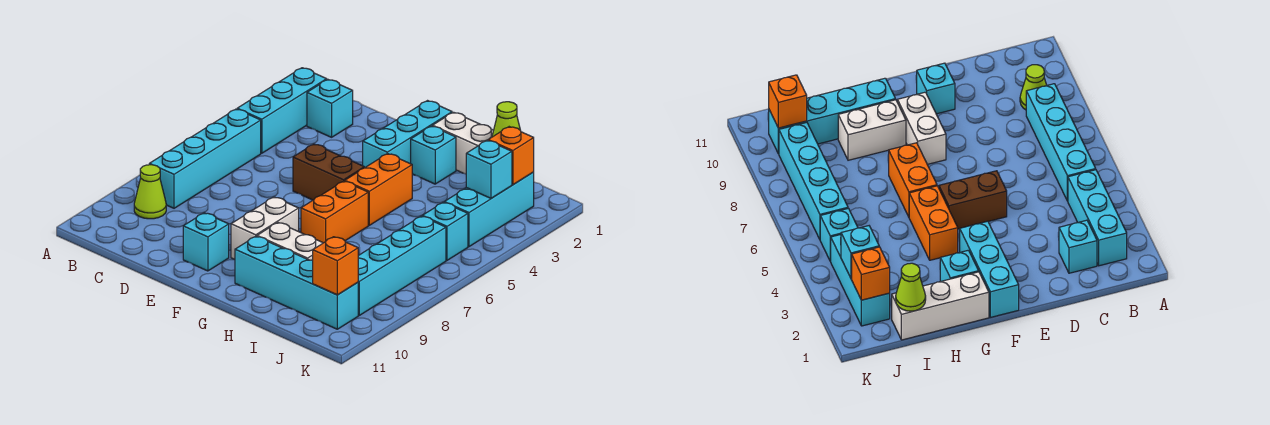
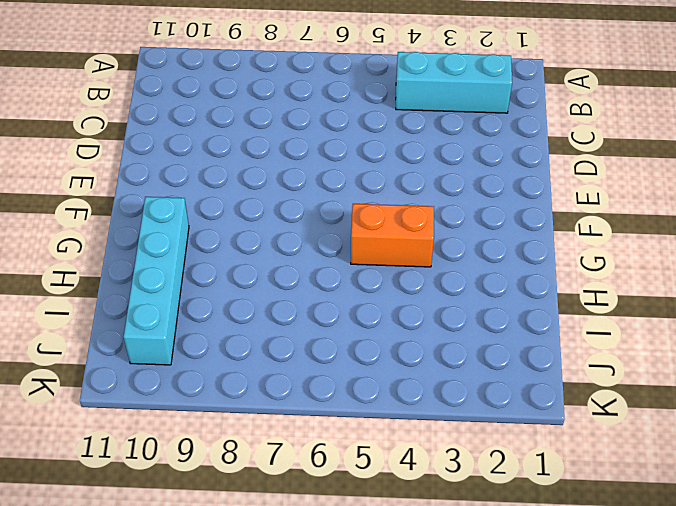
none -> cyan 1x4 brick [149,109,261,208]
none -> lime 1x1 cone [134,165,166,219]
none -> cyan 1x1 brick [307,79,353,137]

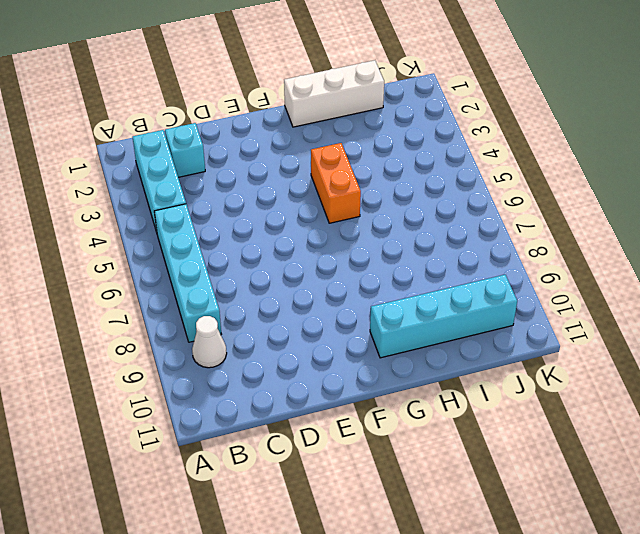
white 1x1 cone [192,316,227,368] -> lime 1x1 cone [134,165,166,219]
none -> brown 1x2 brick [293,144,364,200]
none -> cyan 1x1 brick [183,213,229,271]
none -> cyan 1x3 brick [363,101,452,168]

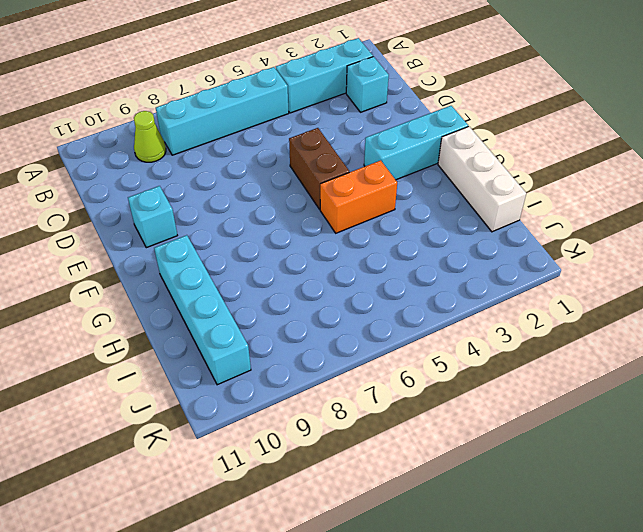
none -> white 1x2 brick [231,197,299,260]
none -> cyan 1x1 brick [411,126,456,184]
none -> orange 1x2 brick [301,181,368,243]

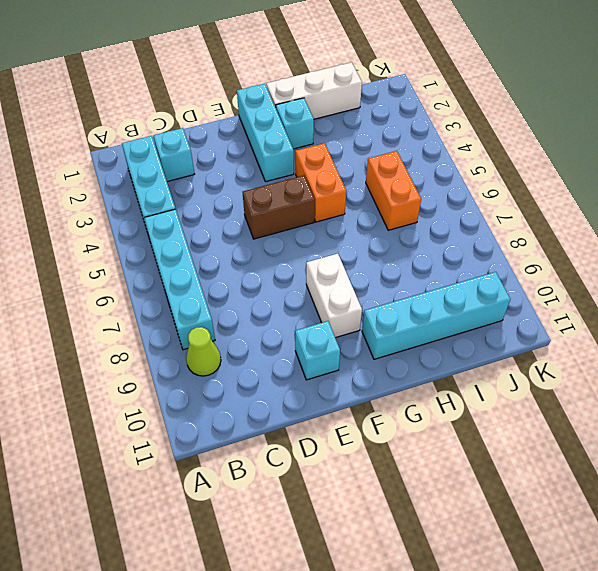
orange 1x2 brick [366,151,421,230] -> orange 1x2 brick moved to [301,181,368,243]
none -> white 1x2 brick [257,223,323,260]
none -> cyan 1x3 brick [444,172,534,247]
none -> cyan 1x1 brick [422,202,468,260]

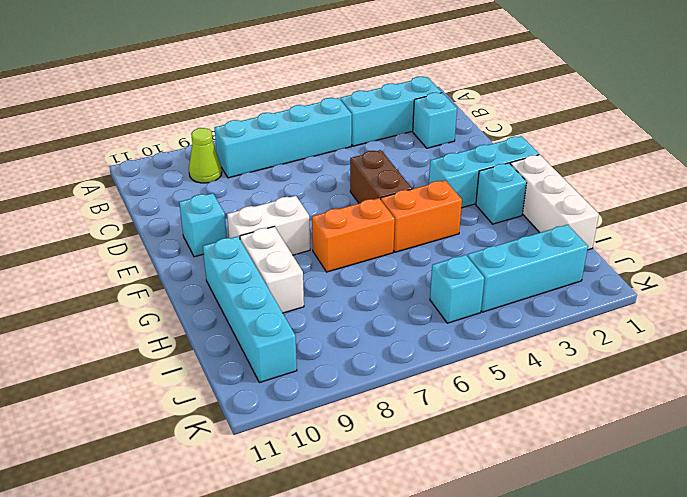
none -> cyan 1x4 brick [358,216,446,315]
none -> lime 1x1 cone [492,102,520,137]
none -> orange 1x1 brick [488,127,534,185]

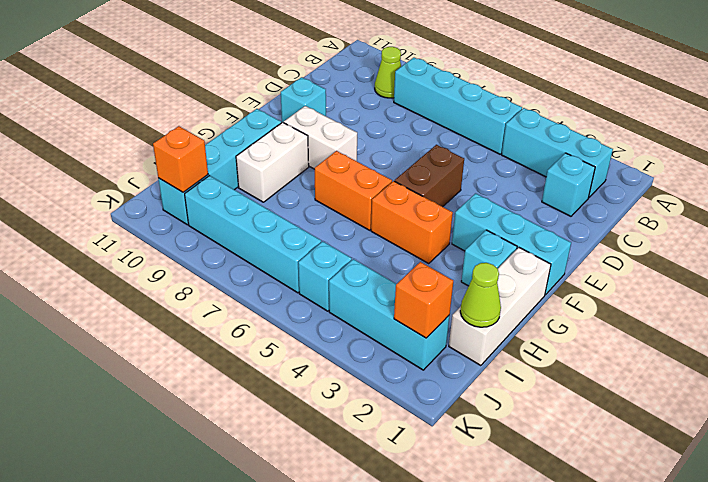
none -> cyan 1x1 brick [466,140,512,198]

